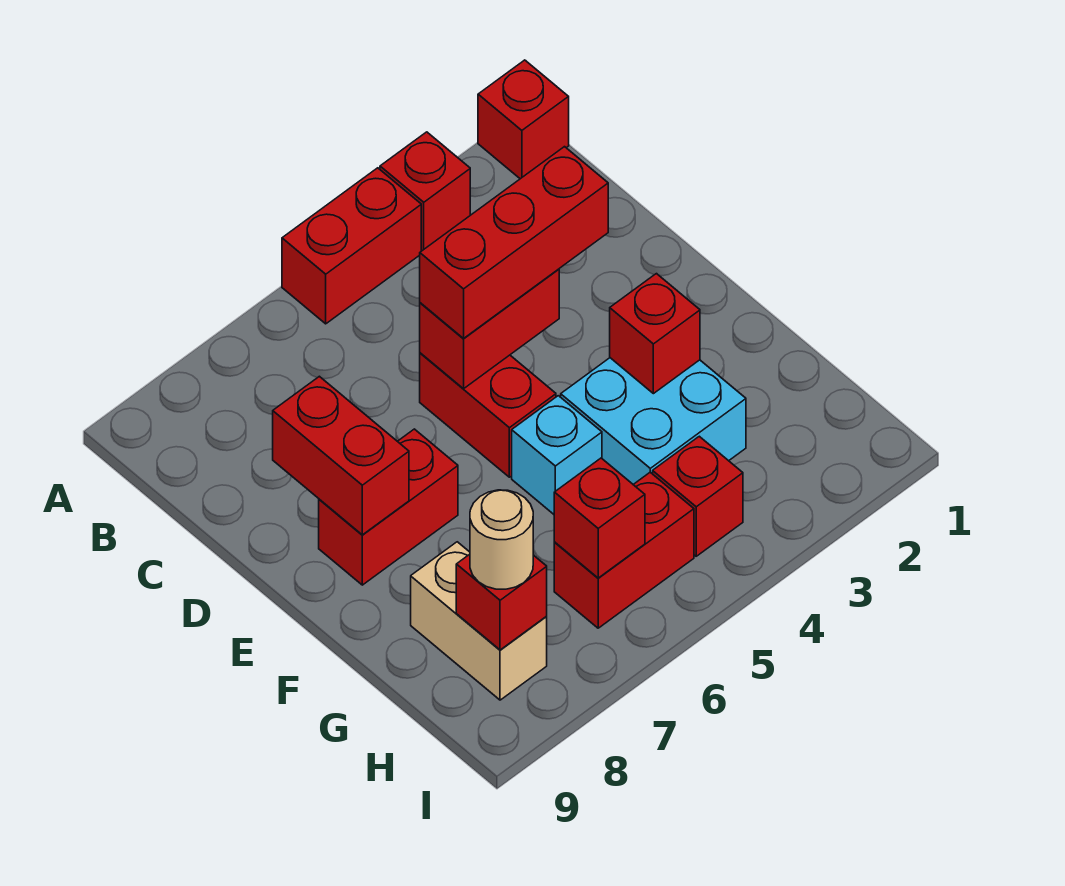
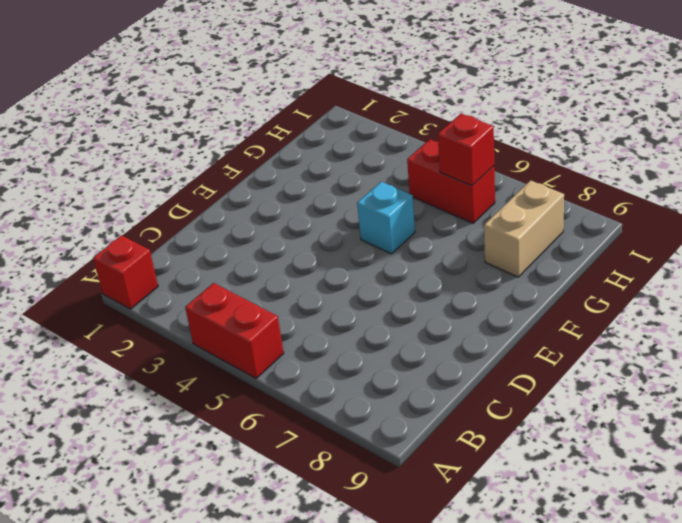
none -> red 1x1 brick [380,132,470,251]
none -> red 1x2 brick [420,353,556,477]
none -> red 1x2 brick [319,429,458,585]

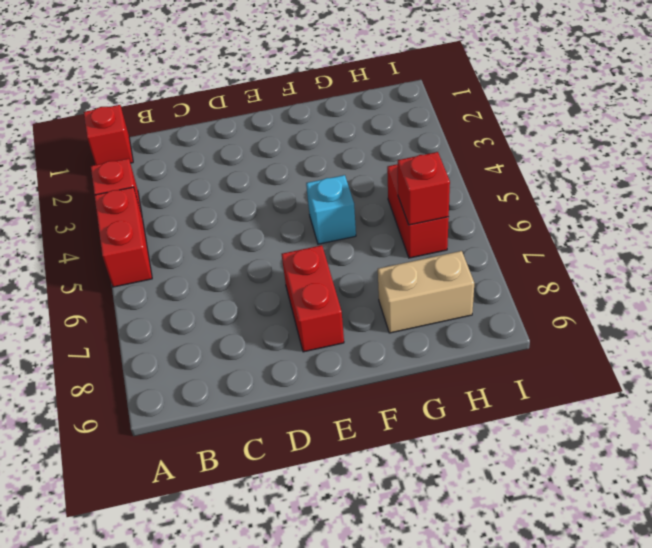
none -> red 1x2 brick [420,353,556,477]
none -> cyan 2x2 brick [561,358,746,484]
none -> red 1x1 brick [653,436,743,556]

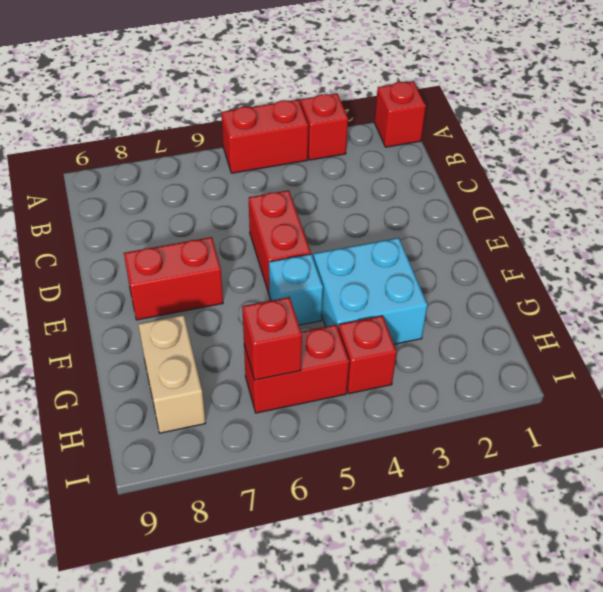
none -> red 1x2 brick [420,269,559,389]
none -> red 1x2 brick [273,376,409,535]
none -> red 1x1 brick [610,274,700,394]

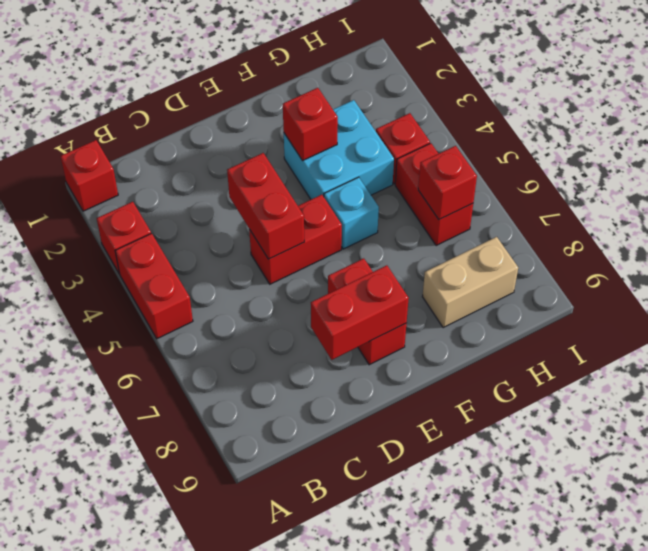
none -> red 1x1 brick [456,554,547,650]
none -> red 1x3 brick [420,147,608,338]
none -> tan 1x1 round brick [470,490,533,589]

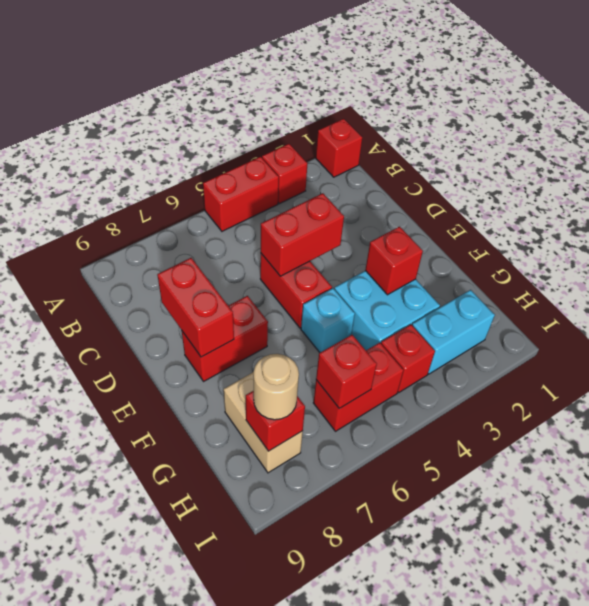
cyan 1x2 brick [412,290,495,374] -> none
none -> red 1x3 brick [420,147,608,338]

